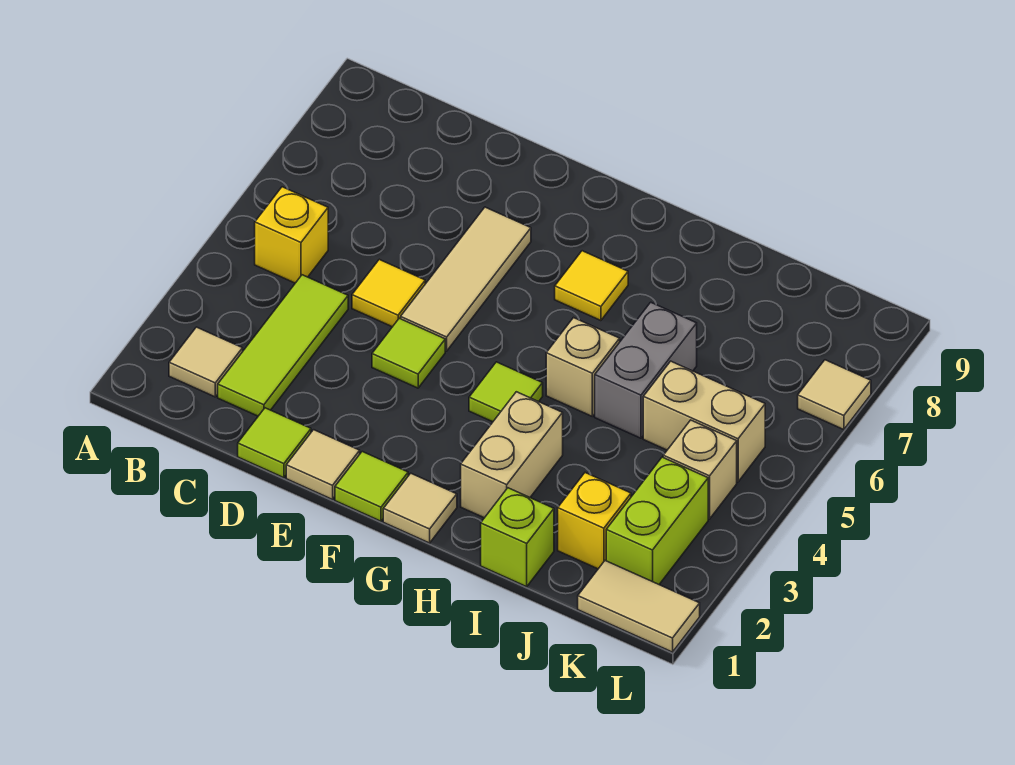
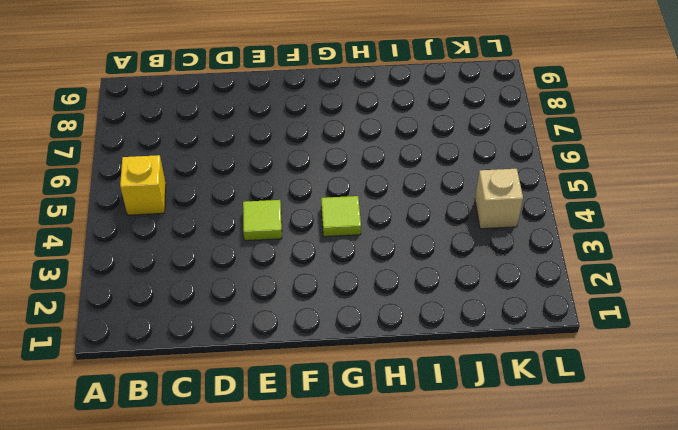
none -> tan 1x1 tile [169,327,243,397]
none -> lime 1x3 tile [218,275,348,416]
none -> lime 1x1 tile [238,408,311,478]

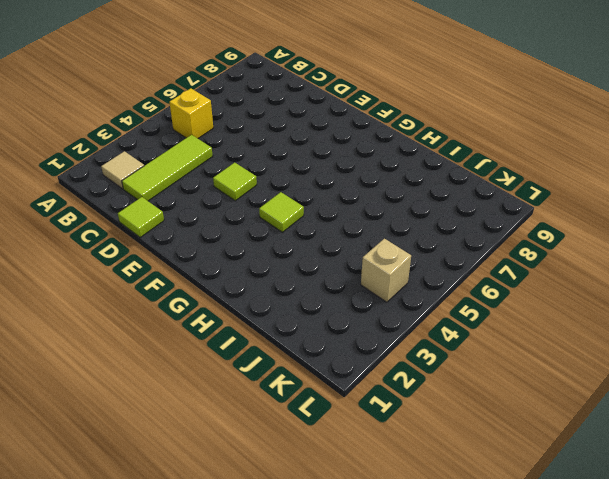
none -> yellow 1x1 tile [352,259,425,327]
none -> tan 1x1 tile [286,430,360,500]
none -> tan 1x3 tile [401,207,531,351]

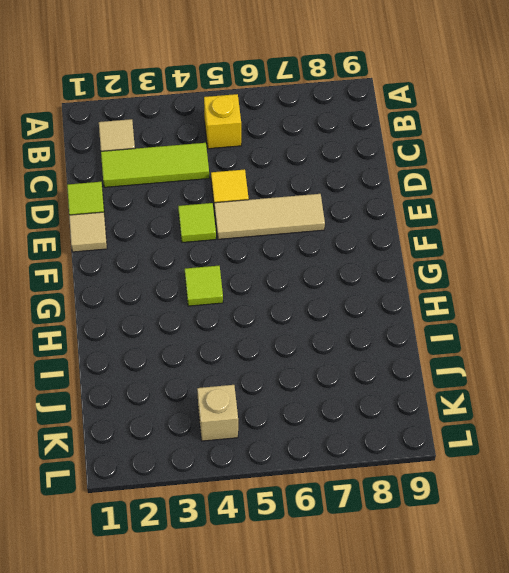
none -> lime 1x1 tile [335,452,408,521]
none -> tan 1x1 tile [383,473,457,543]
none -> yellow 1x1 tile [555,251,628,321]

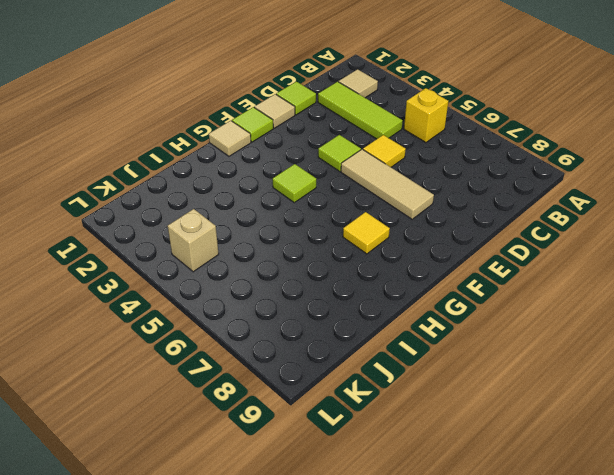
none -> tan 1x2 brick [461,392,563,518]
none -> tan 1x1 brick [546,318,620,416]
none -> lime 1x1 brick [481,488,554,587]

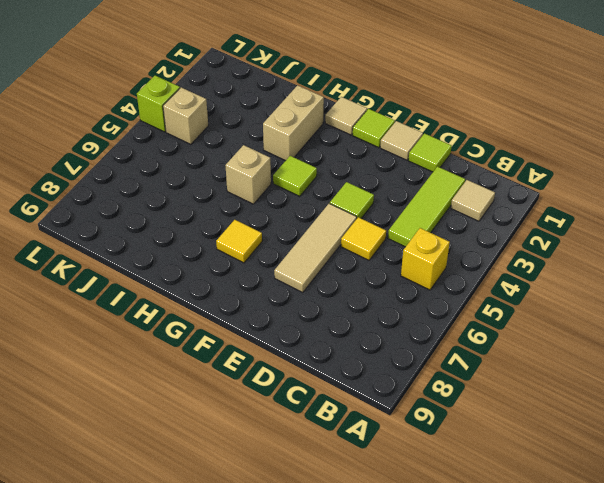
lime 1x1 brick [137,76,180,132] -> lime 1x1 brick moved to [481,488,554,587]
none -> grey 1x2 brick [595,302,697,438]
none -> yellow 1x1 brick [558,473,631,569]
none -> tan 1x2 brick [643,361,765,482]

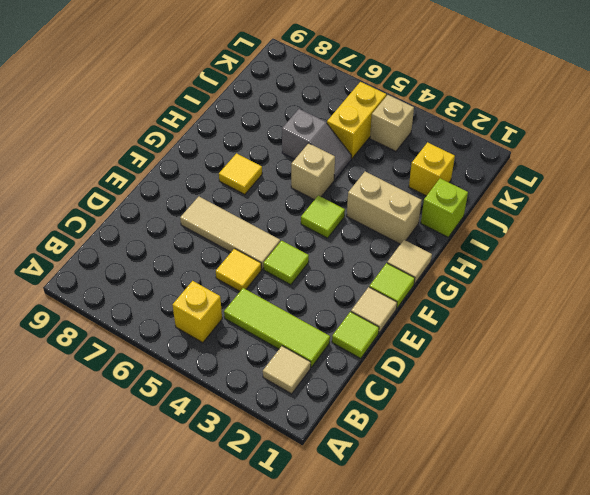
grey 1x2 slope [282,109,351,180] -> grey 1x2 brick [595,302,697,438]
yellow 1x2 brick [327,82,386,159] -> tan 1x2 brick [643,361,765,482]
none -> tan 1x2 tile [578,561,700,652]
none -> lime 1x2 brick [606,457,708,584]
none -> tan 1x1 tile [798,360,871,430]

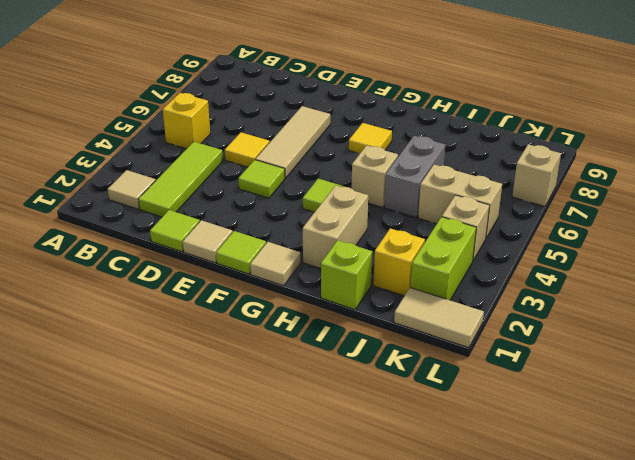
tan 1x1 brick [512,144,561,206] -> tan 1x1 tile [798,360,871,430]

